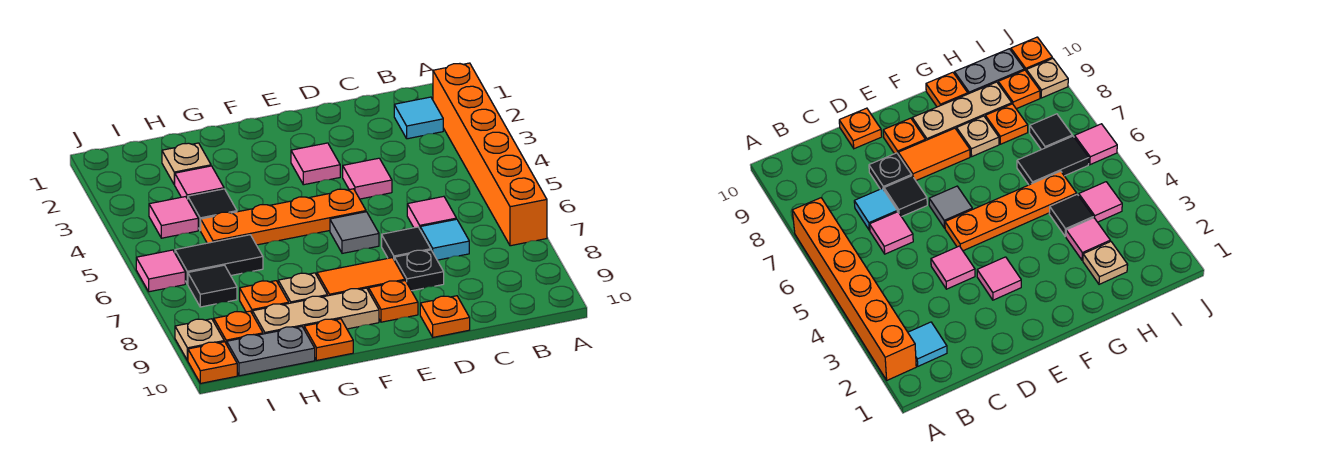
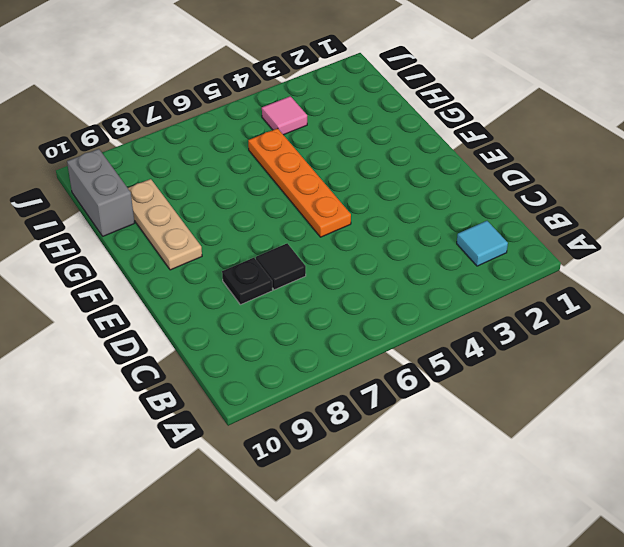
grey 1x2 brick [67,149,134,236] -> grey 1x2 plate [227,327,315,376]
none -> orange 1x6 brick [433,63,547,246]
none -> pink 1x1 tile [407,196,456,229]
none -> cyan 1x1 tile [420,219,469,260]

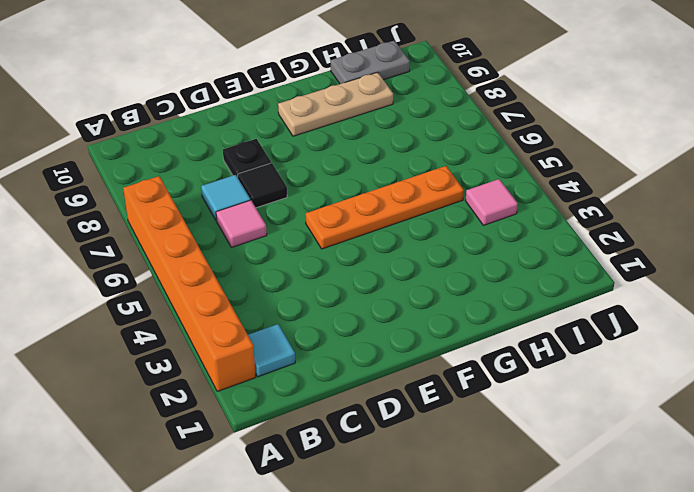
none -> pink 1x1 tile [343,158,392,199]
none -> orange 1x1 plate [420,296,470,337]
none -> pink 1x1 tile [291,143,340,185]

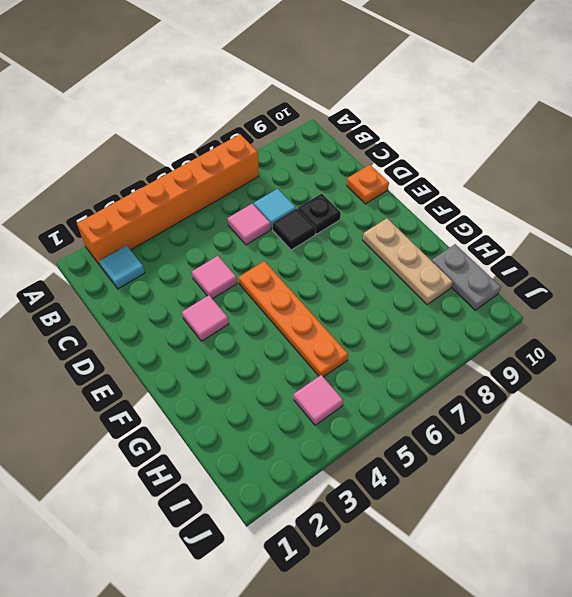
none -> grey 1x1 tile [330,212,379,253]
none -> orange 1x2 tile [317,258,405,296]
none -> orange 1x1 plate [369,281,418,322]

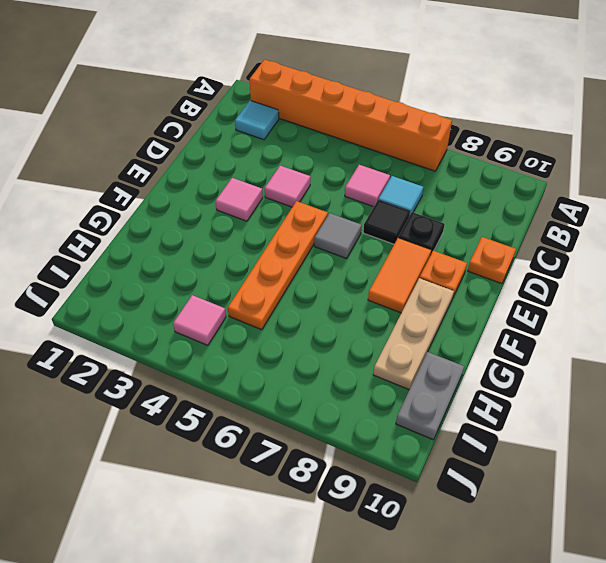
none -> tan 1x1 plate [278,273,327,303]
none -> orange 1x1 plate [304,319,353,360]
none -> tan 1x1 plate [162,143,211,184]

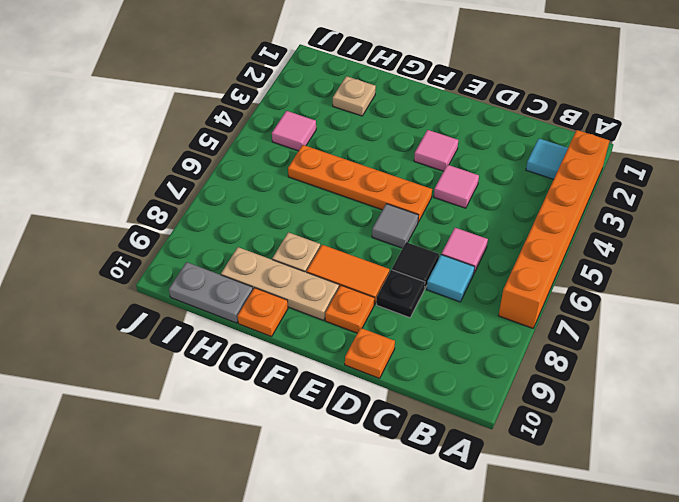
none -> pink 1x1 tile [174,166,224,199]
none -> black 1x1 tile [188,189,237,231]
none -> black 1x2 tile [175,235,263,284]

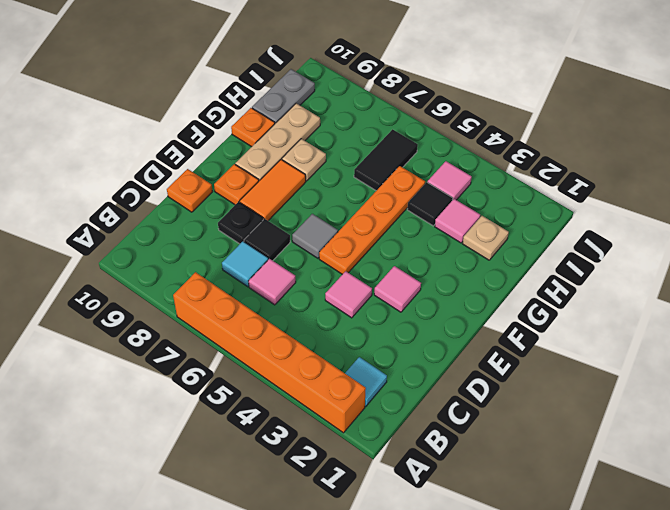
none -> orange 1x1 plate [240,281,289,313]
none -> black 1x1 tile [188,265,237,307]
none -> orange 1x1 plate [214,311,263,344]

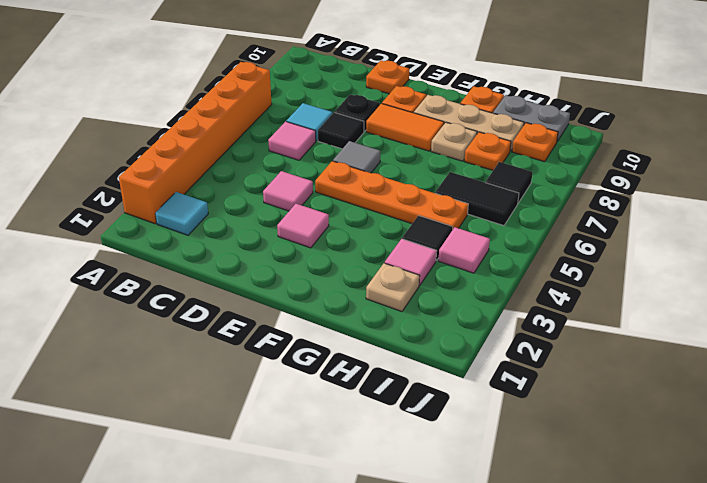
none -> pink 1x1 tile [136,250,185,292]
none -> tan 1x1 plate [175,319,224,361]
none -> orange 1x1 plate [188,342,237,383]

